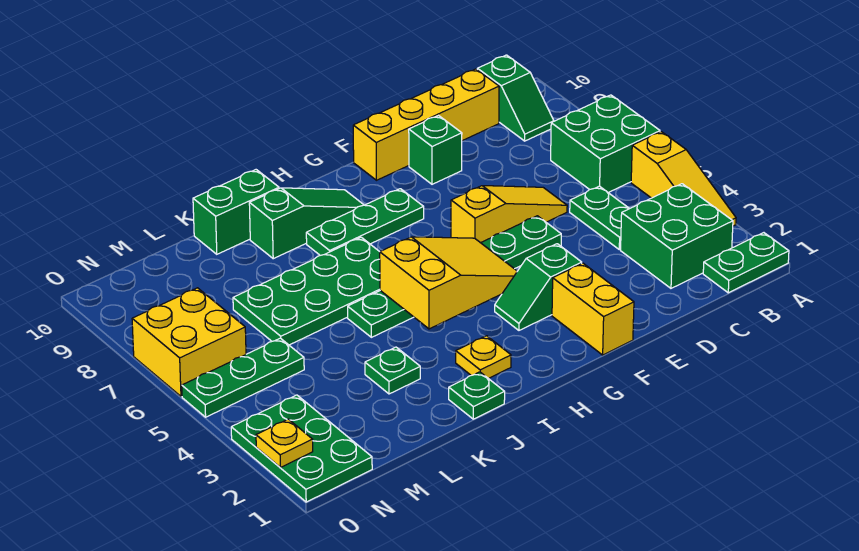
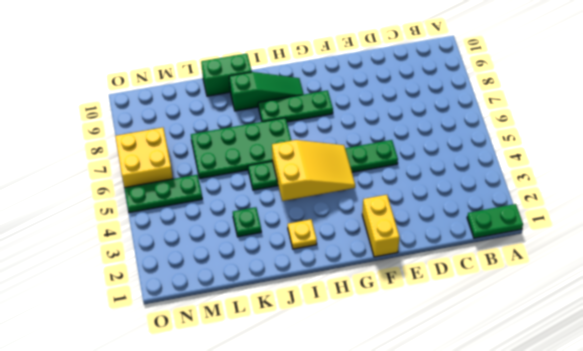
none -> yellow 1x3 slope [631,132,736,226]
none -> green 2x2 brick [551,95,660,193]
none -> green 2x2 brick [621,184,733,288]

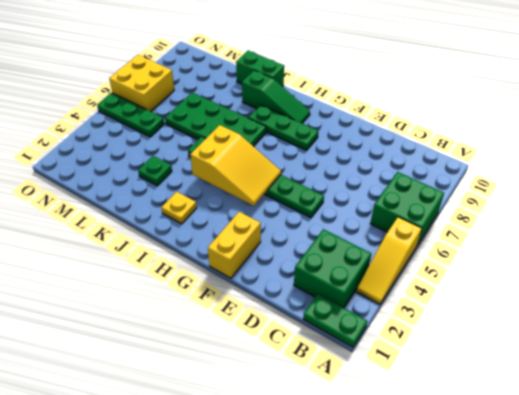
none -> green 1x2 slope [477,55,554,141]
none -> green 1x2 plate [570,186,629,250]
none -> yellow 1x4 brick [353,69,499,180]

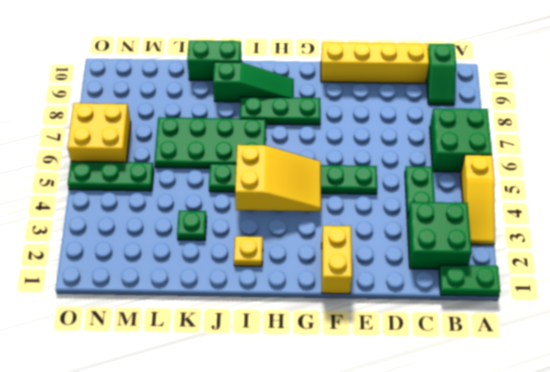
none -> yellow 1x3 slope [451,186,567,243]
none -> green 1x1 brick [409,116,462,184]
none -> green 1x2 slope [495,244,582,330]

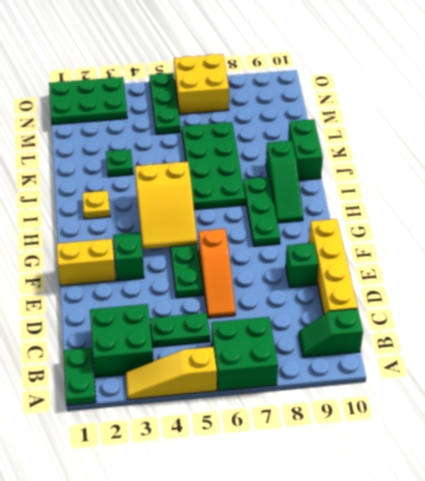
orange 1x3 slope [199,229,235,318] -> yellow 1x3 slope [451,186,567,243]
none -> green 1x1 plate [449,372,505,419]
none -> yellow 1x1 plate [256,419,313,467]

